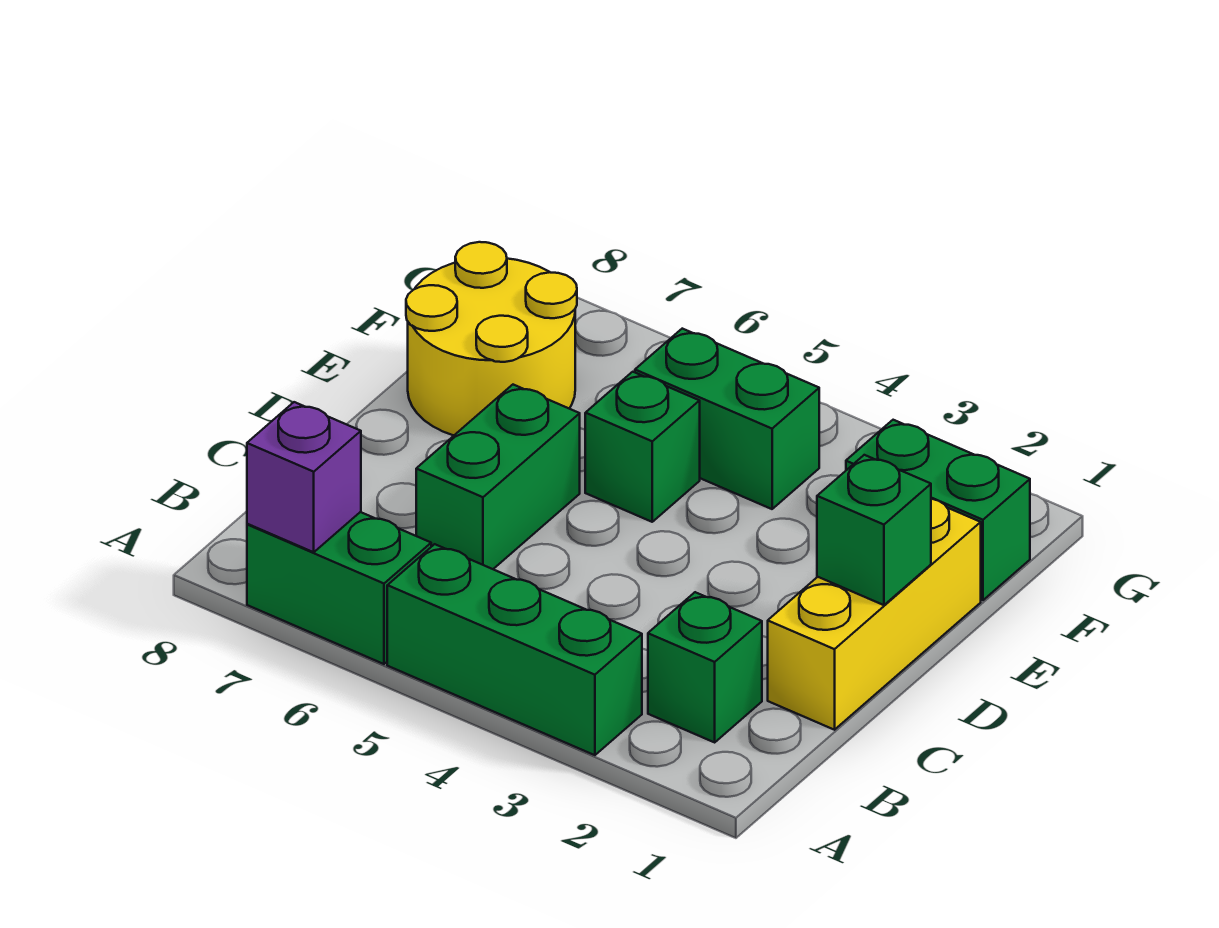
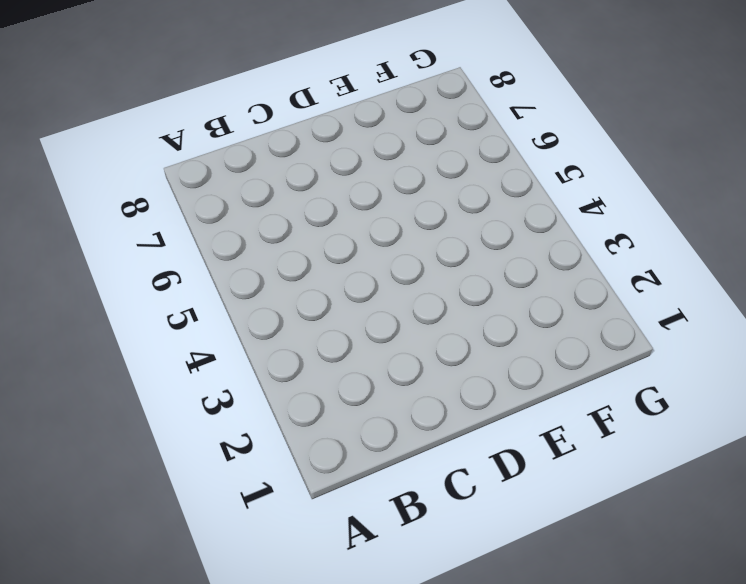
none -> green 1x3 brick [387,544,642,755]
none -> green 1x2 brick [247,512,431,664]

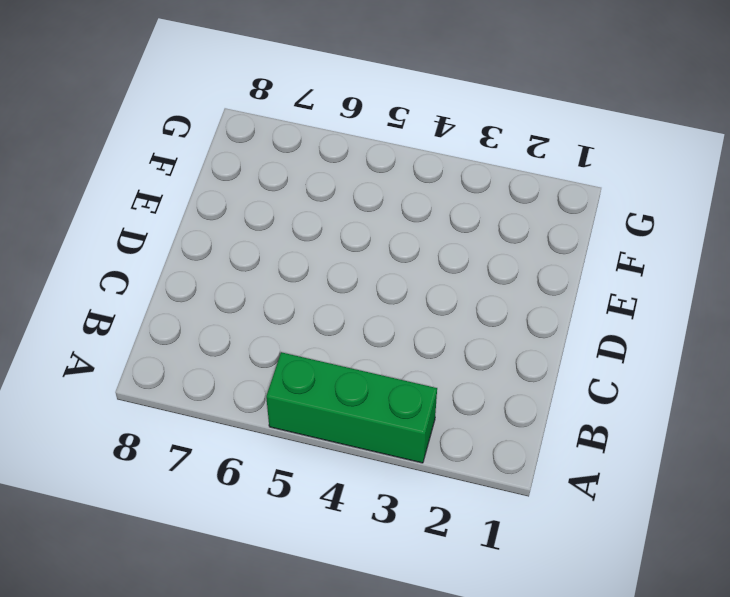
none -> green 1x2 brick [247,512,431,664]
none -> green 1x1 brick [648,592,762,742]

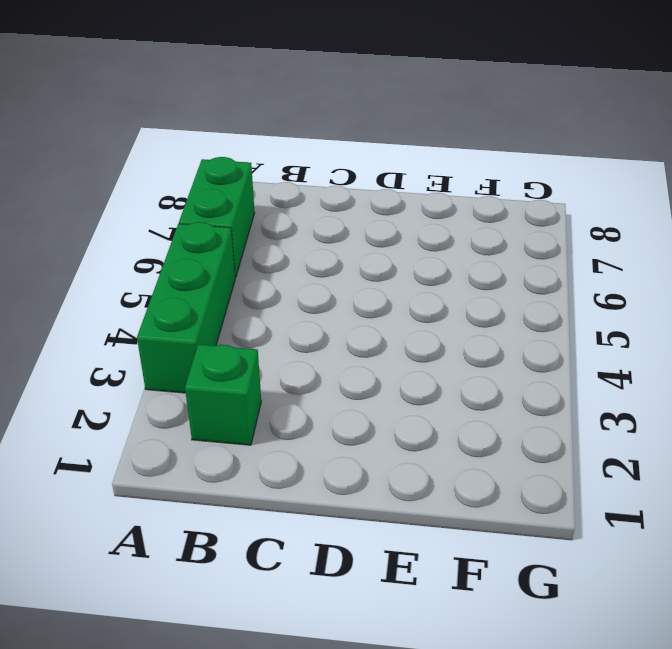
none -> yellow 1x3 brick [768,499,981,730]
none -> green 1x2 brick [416,385,580,569]

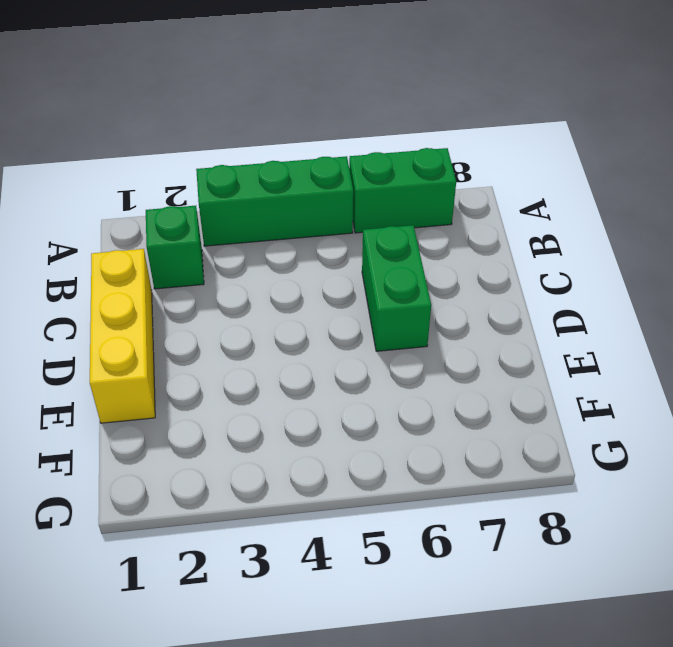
none -> green 1x1 brick [585,372,700,522]
none -> yellow 2x2 round brick [406,242,577,435]

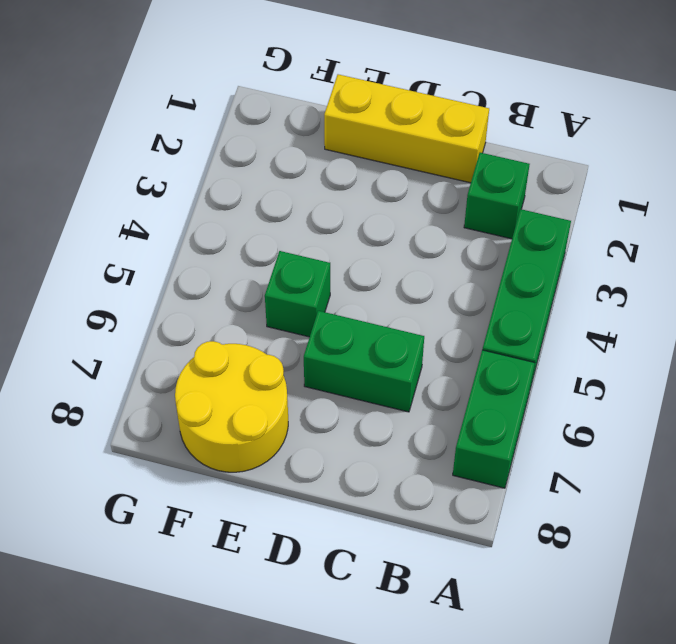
none -> green 1x2 brick [846,420,1030,600]
none -> green 1x2 brick [635,329,820,509]

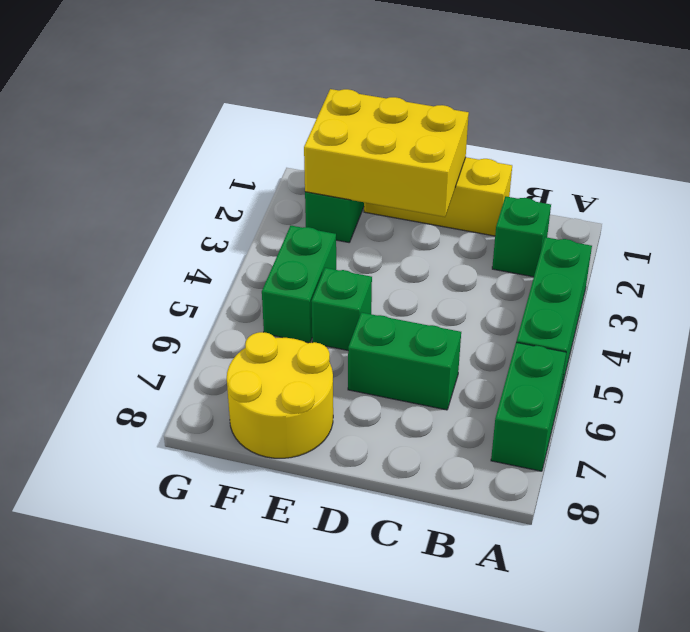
yellow 2x3 brick [304,89,469,217] -> green 1x1 brick [817,455,931,605]
none -> purple 1x1 brick [247,402,361,552]

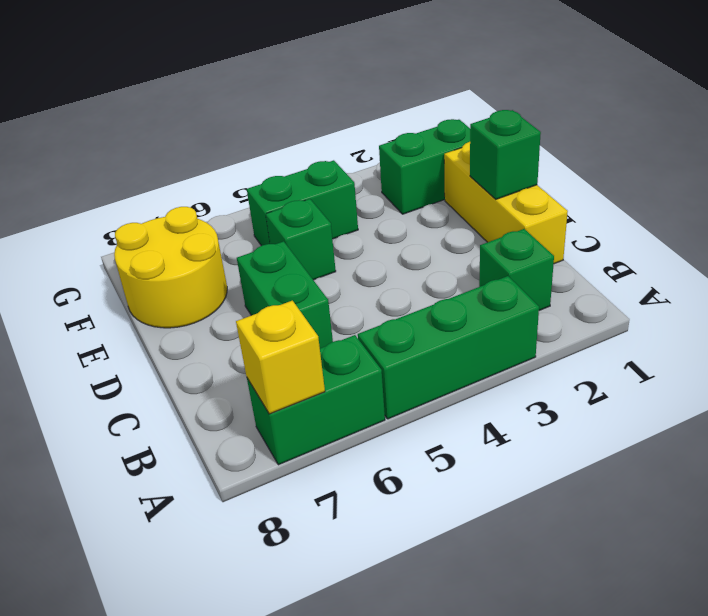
yellow 1x1 brick [236,301,325,414] -> purple 1x1 brick [247,402,361,552]

